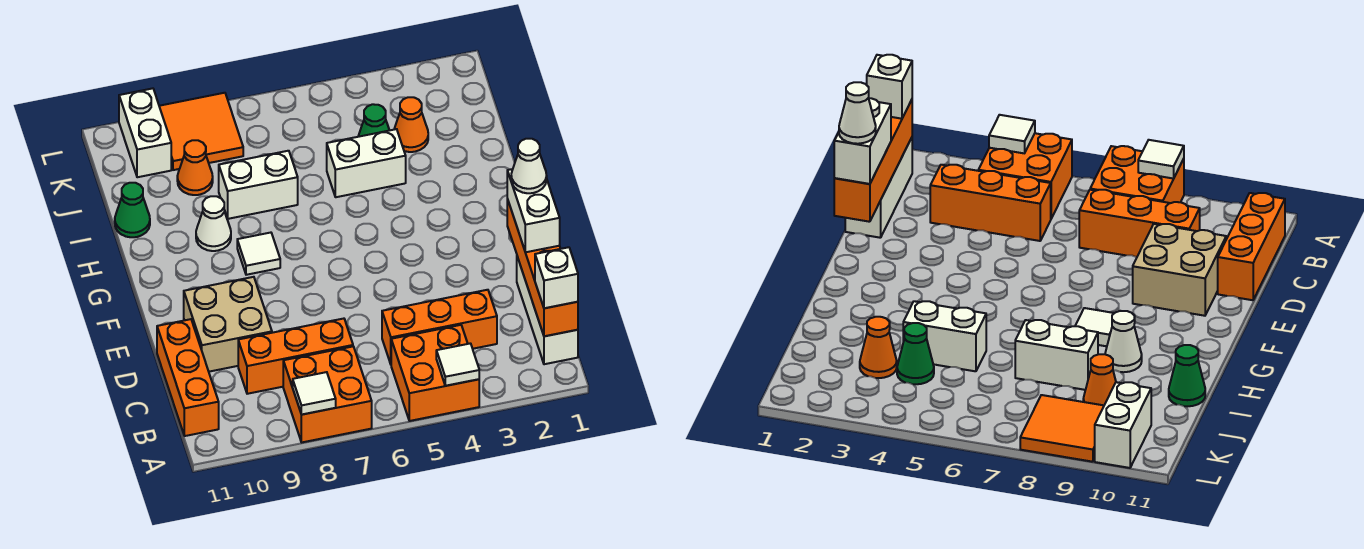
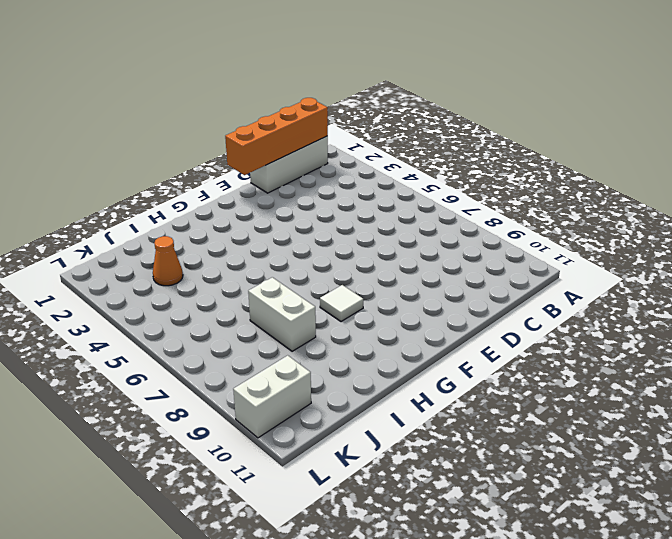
none -> orange 2x2 brick [391,325,479,421]
none -> orange 2x2 brick [283,347,372,442]
none -> orange 1x3 brick [157,319,219,436]

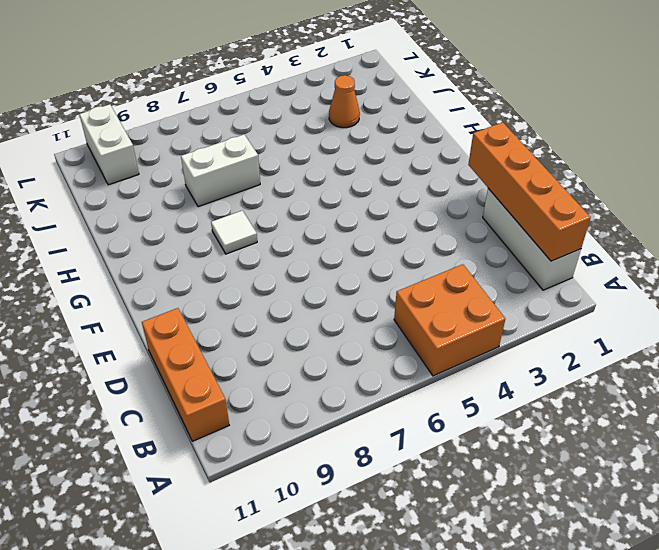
none -> orange 2x2 brick [283,347,372,442]
none -> orange 1x3 brick [382,290,497,364]
none -> orange 1x3 brick [238,319,353,394]

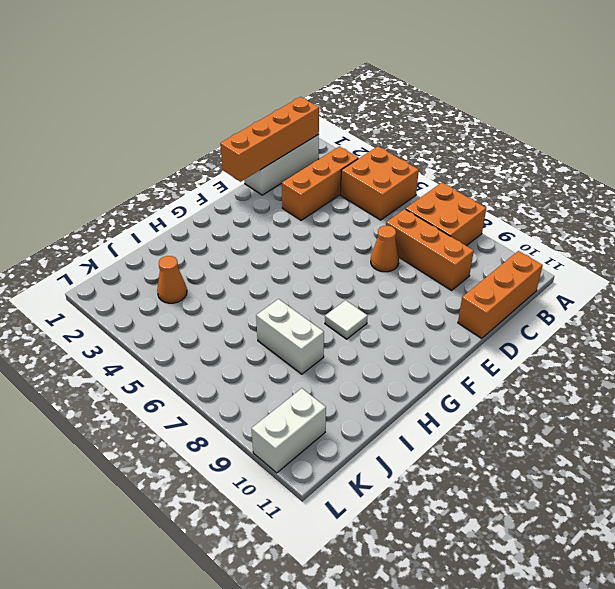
orange 1x3 brick [282,146,358,220] -> orange 1x3 brick turned to [382,290,497,364]
orange 1x1 cone [371,226,399,272] -> orange 1x1 cone moved to [177,140,213,195]
none -> tan 2x2 brick [184,277,272,372]
none -> white 1x1 cone [196,196,231,251]
none -> white 1x2 brick [327,129,406,197]

